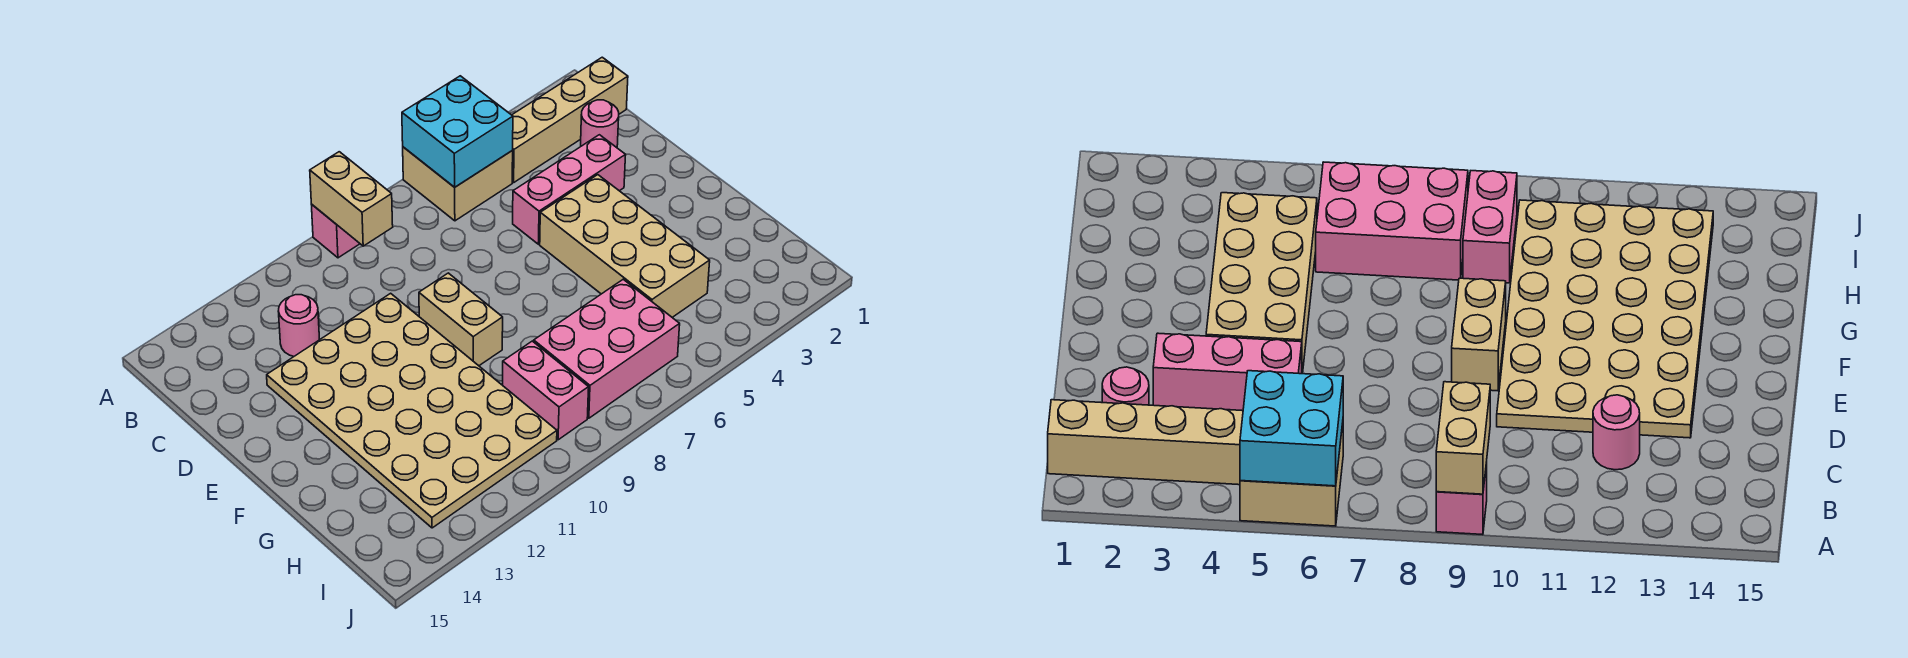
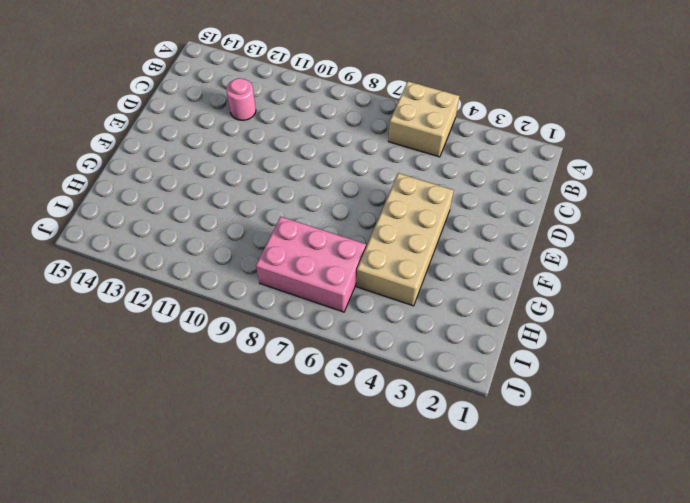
none -> pink 1x1 brick [312,205,360,258]
none -> tan 1x4 brick [512,57,628,182]
none -> pink 1x1 round brick [581,100,619,148]

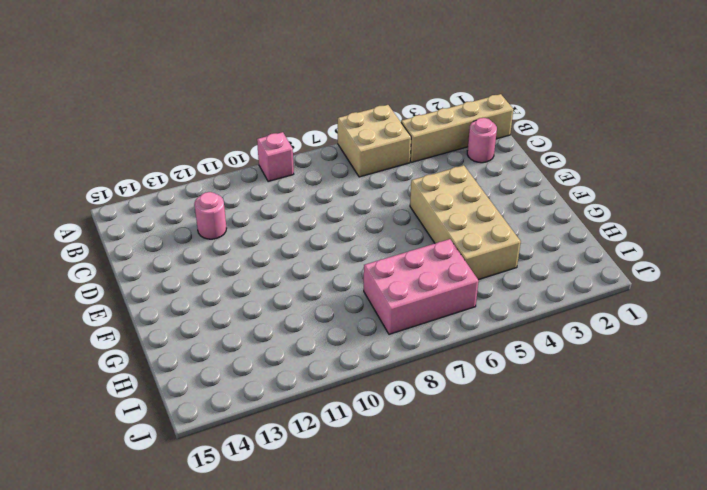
none -> pink 1x3 brick [513,135,626,244]
none -> tan 4x6 plate [267,293,557,528]
none -> tan 1x2 brick [419,273,503,366]

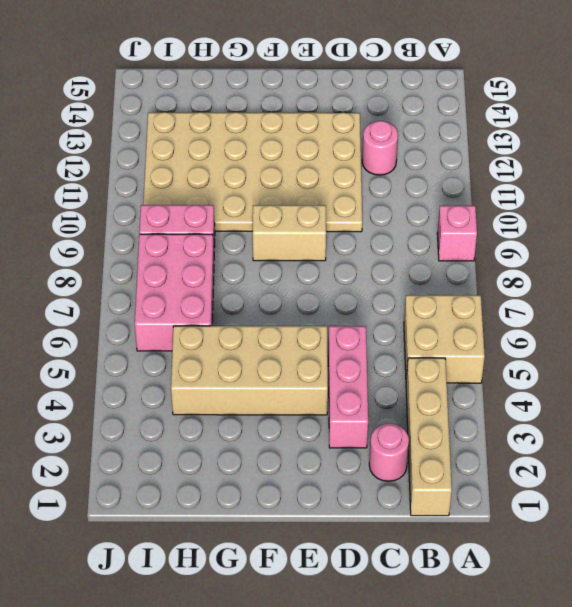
none -> cyan 2x2 brick [402,76,513,187]
none -> tan 1x2 brick [310,152,393,246]

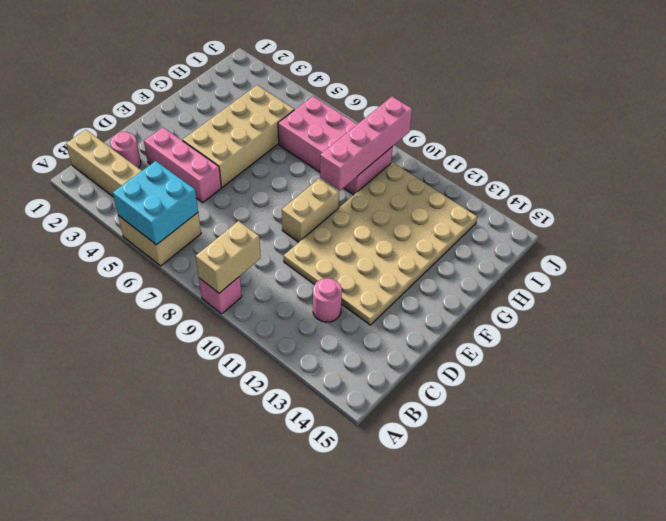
pink 1x4 brick [320,97,412,191] -> none

